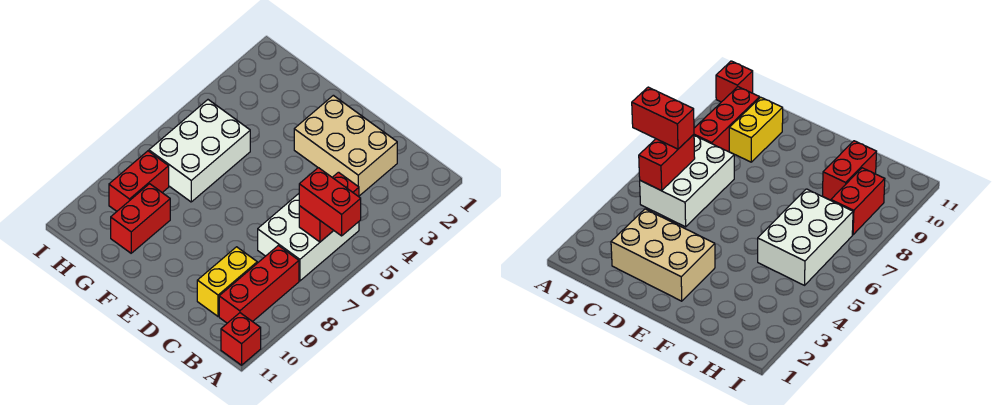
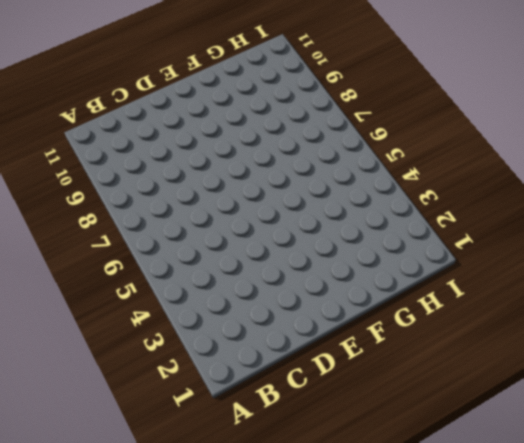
none -> red 1x1 brick [221,313,261,365]
none -> white 2x3 brick [258,194,359,281]

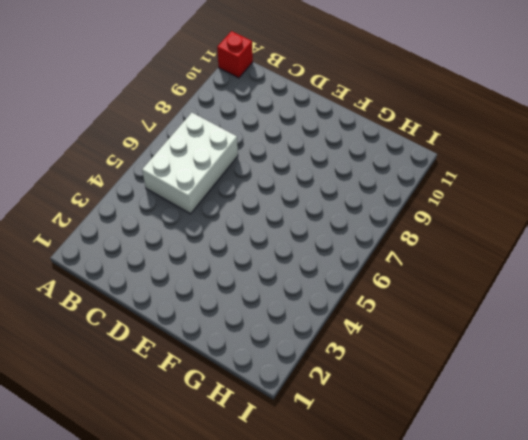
none -> red 1x3 brick [219,246,299,323]
none -> tan 2x3 brick [294,95,397,196]

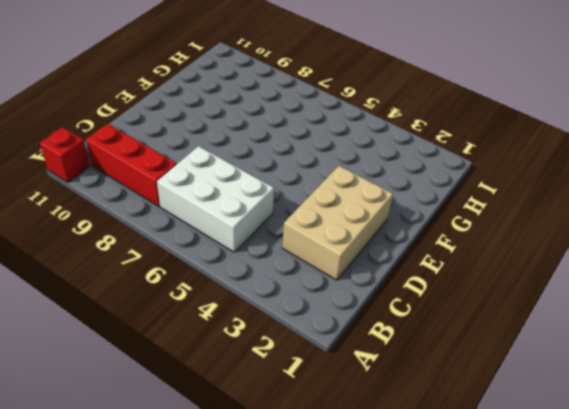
none -> yellow 1x2 brick [197,247,257,316]
none -> white 2x3 brick [149,100,250,202]

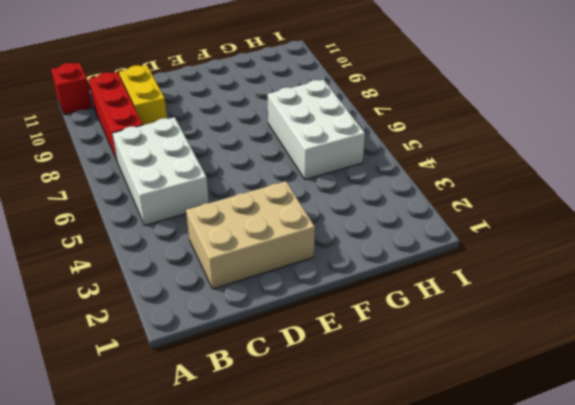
none -> red 1x2 brick [111,184,170,253]
none -> red 1x2 brick [109,151,169,211]

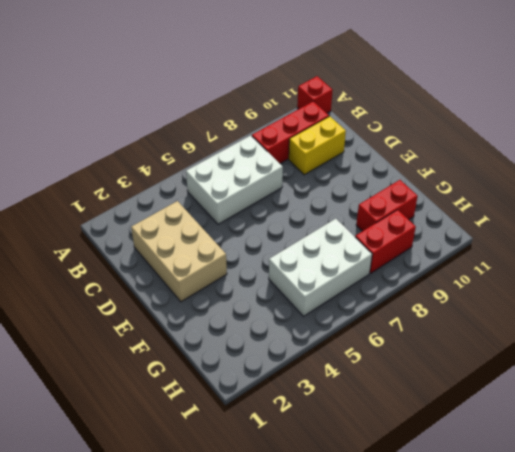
none -> red 1x2 brick [299,172,359,242]
none -> red 1x2 brick [299,168,361,236]

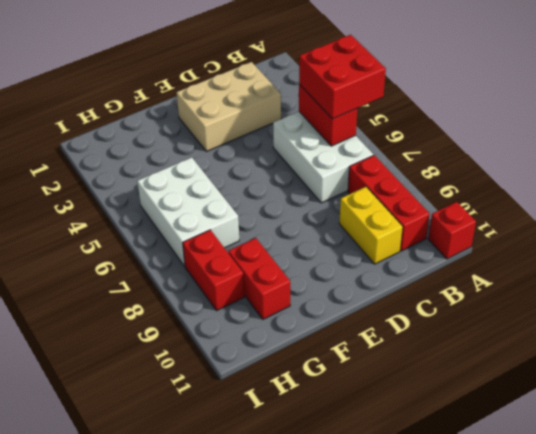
red 2x2 brick [299,35,386,119] -> red 1x2 brick [299,168,361,236]

